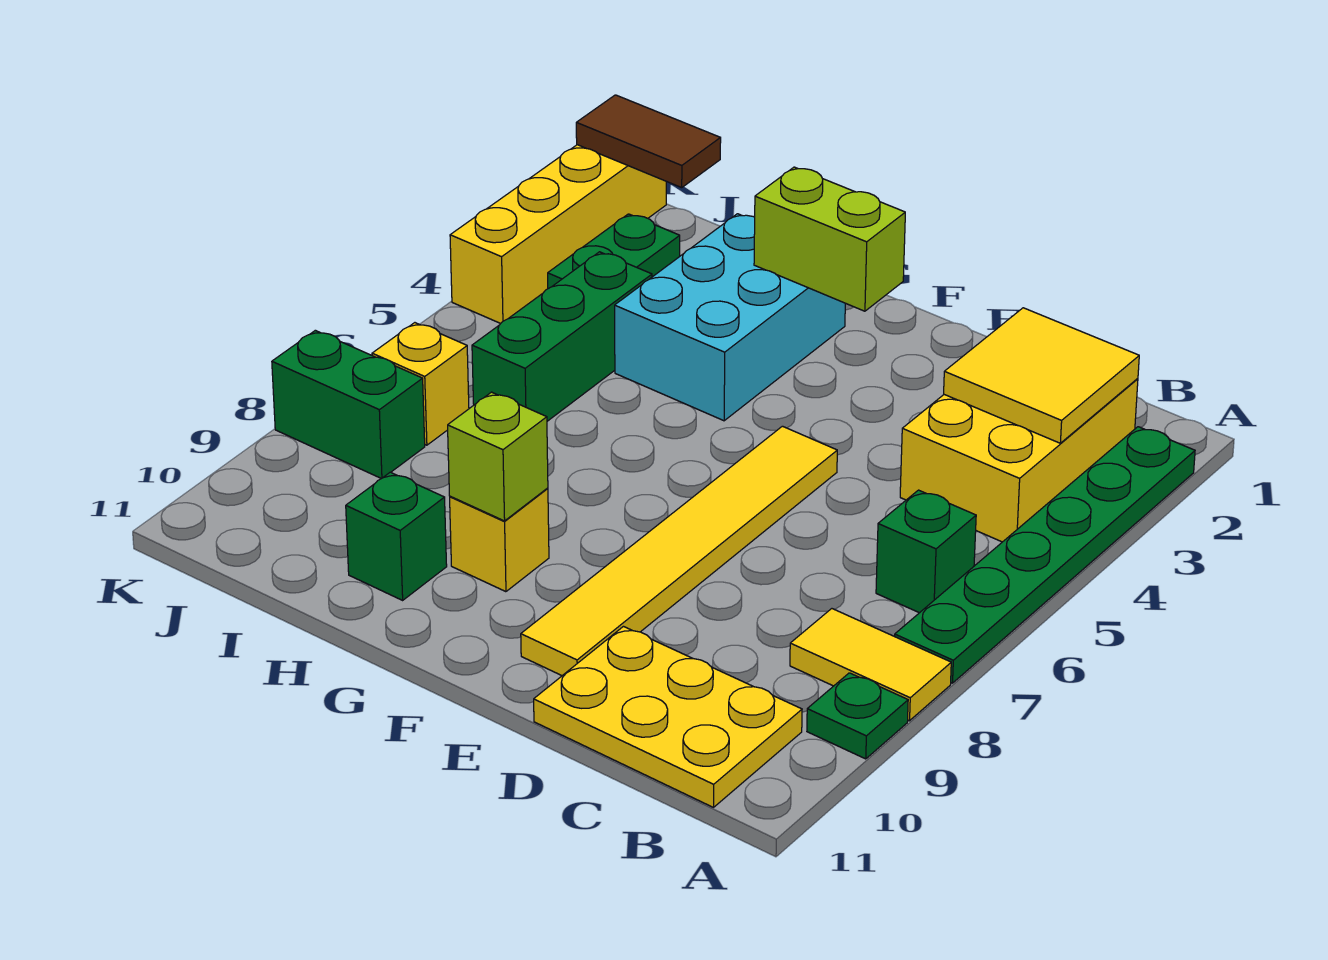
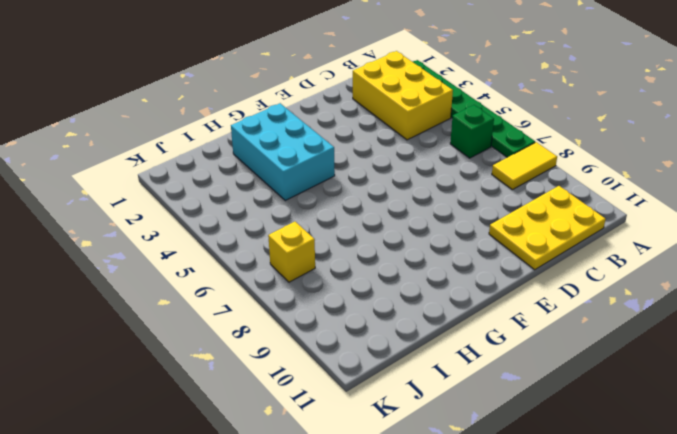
none -> green 1x1 plate [807,673,908,759]
none -> yellow 1x6 tile [521,426,837,676]
none -> yellow 1x1 brick [450,488,549,592]

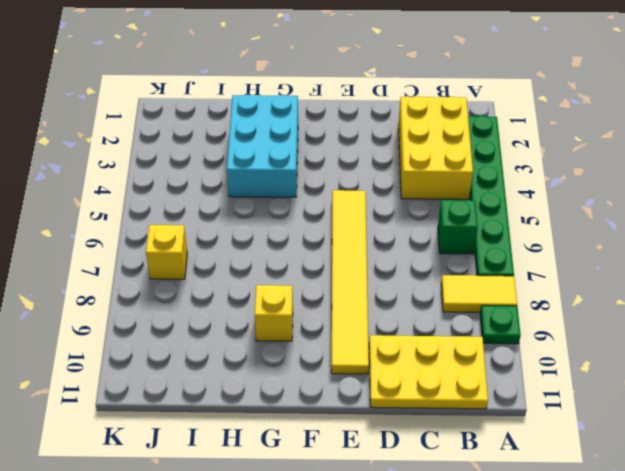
none -> green 1x1 brick [346,472,447,600]
none -> green 1x3 brick [472,252,652,421]
none -> green 1x2 plate [548,214,680,289]

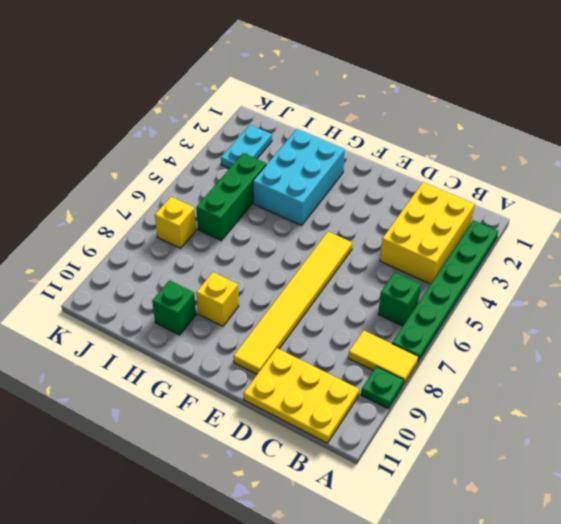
cyan 1x2 plate [221,125,272,169] -> green 1x2 plate [548,214,680,289]
none -> green 1x2 brick [272,330,425,479]
none -> yellow 1x4 brick [450,145,666,324]
none -> yellow 2x2 tile [944,308,1139,443]

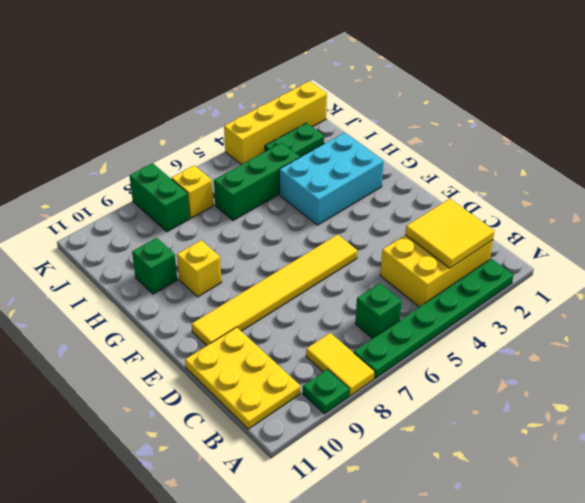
none -> lime 1x2 brick [754,167,905,311]
none -> lime 1x1 brick [448,392,548,521]
none -> brown 1x2 tile [576,95,721,188]

